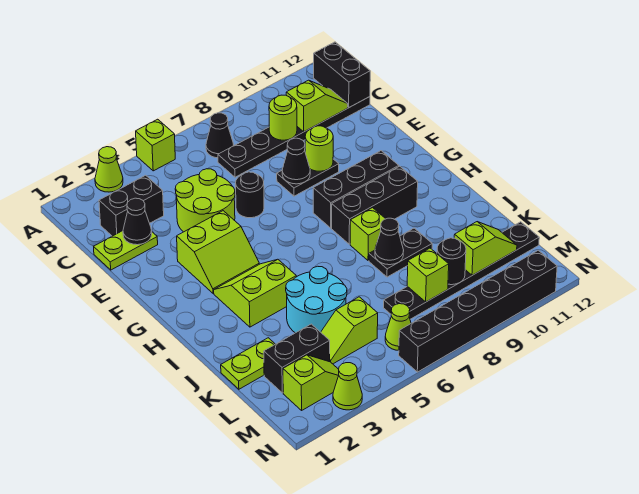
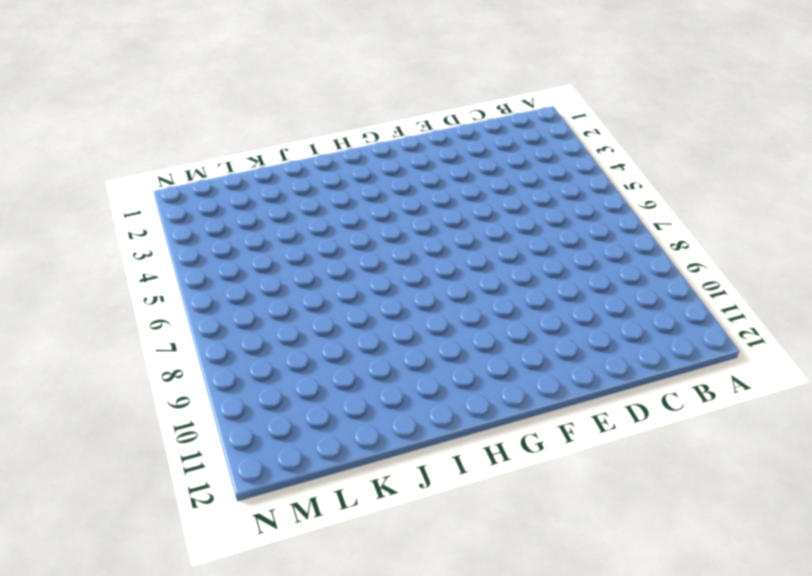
none -> lime 1x1 cone [95,147,123,192]
none -> lime 1x1 brick [136,119,175,171]
none -> black 1x1 cone [206,113,234,158]
none -> black 1x2 brick [99,175,164,236]

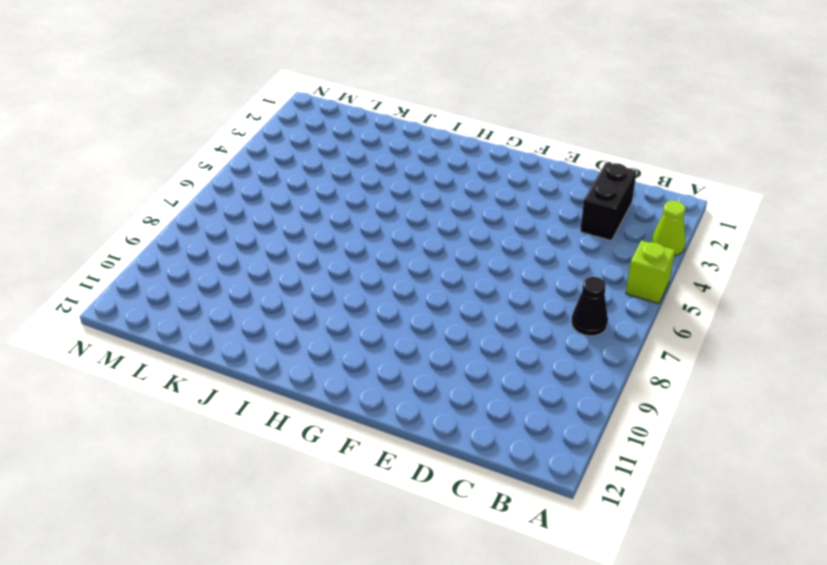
none -> black 1x6 plate [218,97,370,177]
none -> lime 1x2 plate [94,231,158,270]
none -> lime 2x2 round brick [175,169,235,232]
none -> black 1x1 round brick [236,172,264,218]

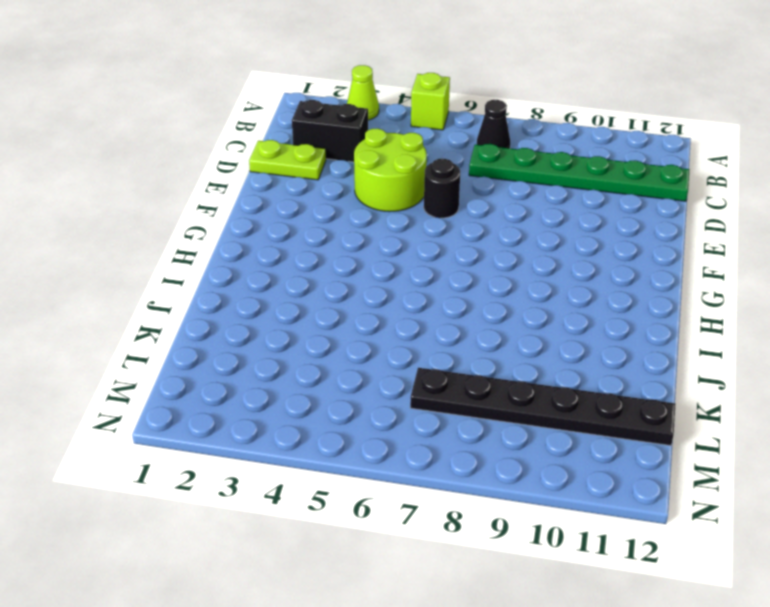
green 1x6 plate [469,144,690,201] -> black 1x6 plate [218,97,370,177]
none -> black 1x2 plate [277,159,339,196]
none -> lime 2x2 slope [177,211,259,293]
none -> black 1x3 brick [313,151,399,228]
none -> lime 2x2 slope [214,259,296,327]

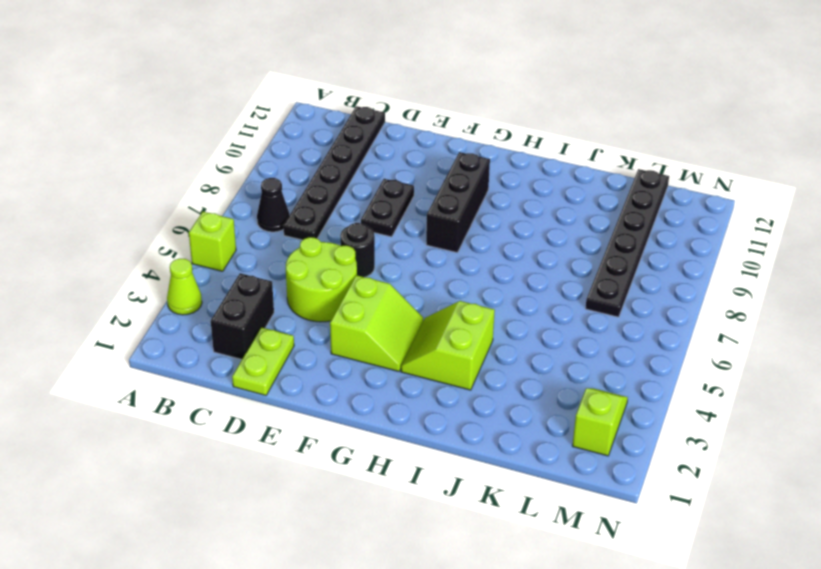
none -> black 1x3 brick [332,166,418,244]
none -> lime 1x1 brick [350,208,385,261]
none -> cyan 2x2 round brick [286,266,347,333]
none -> black 1x2 plate [369,228,432,277]

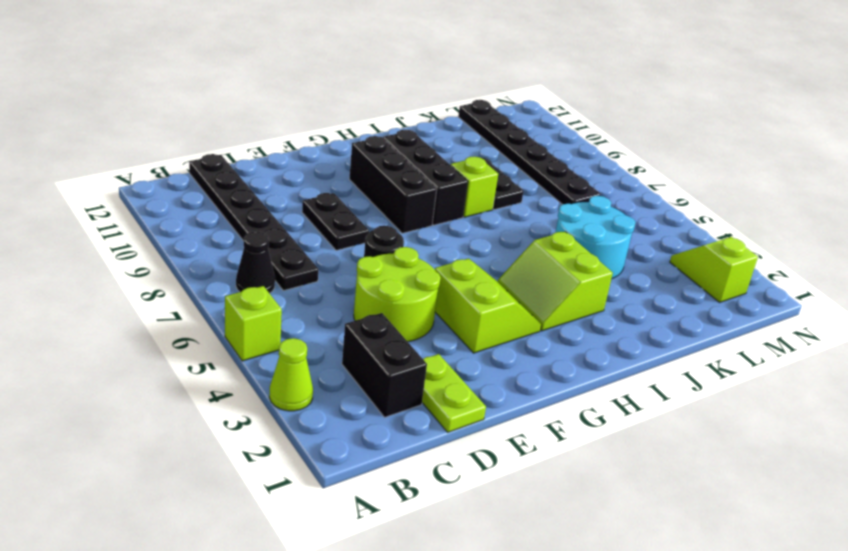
none -> lime 1x2 plate [221,338,275,389]
none -> black 1x2 brick [264,324,330,393]
none -> lime 1x2 slope [321,297,378,364]
none -> lime 1x1 cone [385,304,411,351]

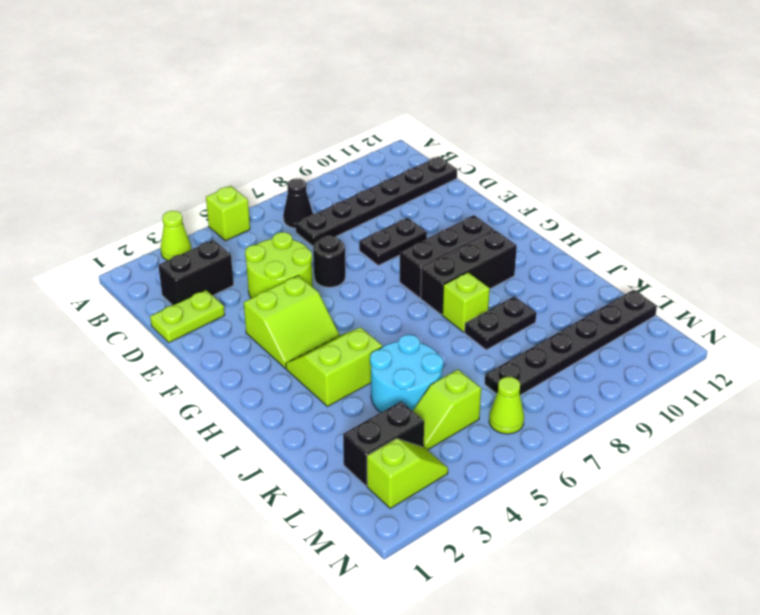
none -> lime 1x2 plate [221,338,275,389]
none -> lime 1x1 cone [333,363,362,410]
none -> black 1x6 brick [399,250,557,372]
none -> black 1x2 brick [314,42,370,107]

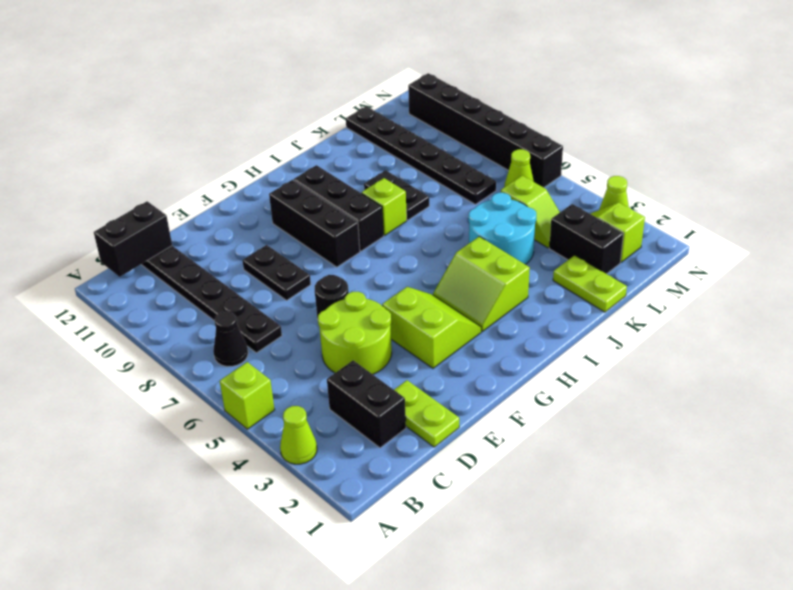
none -> lime 1x1 round brick [269,95,297,140]
none -> lime 1x2 slope [286,80,348,132]
none -> black 1x1 cone [123,198,152,245]
none -> black 1x1 cone [282,138,310,184]

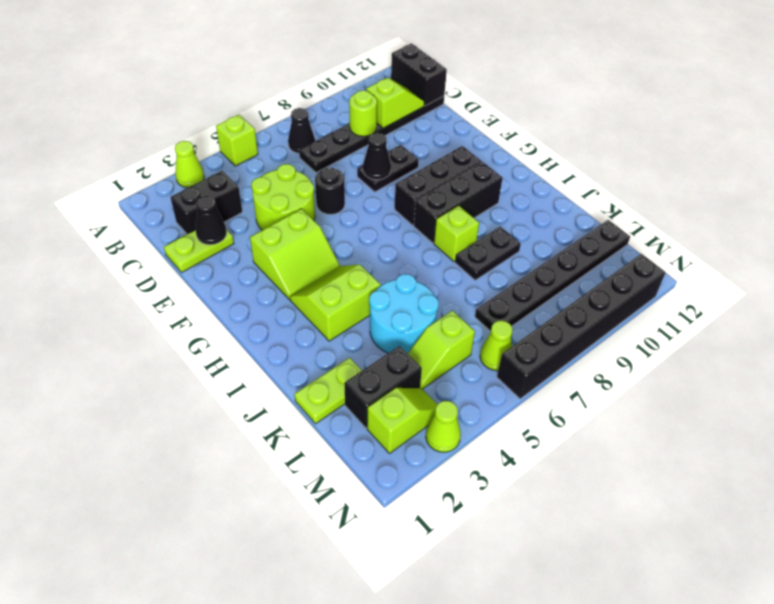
none -> lime 1x1 round brick [305,126,333,171]
none -> black 1x1 cone [375,218,404,265]
none -> lime 1x1 brick [407,248,449,302]
none -> black 1x1 round brick [437,238,466,285]

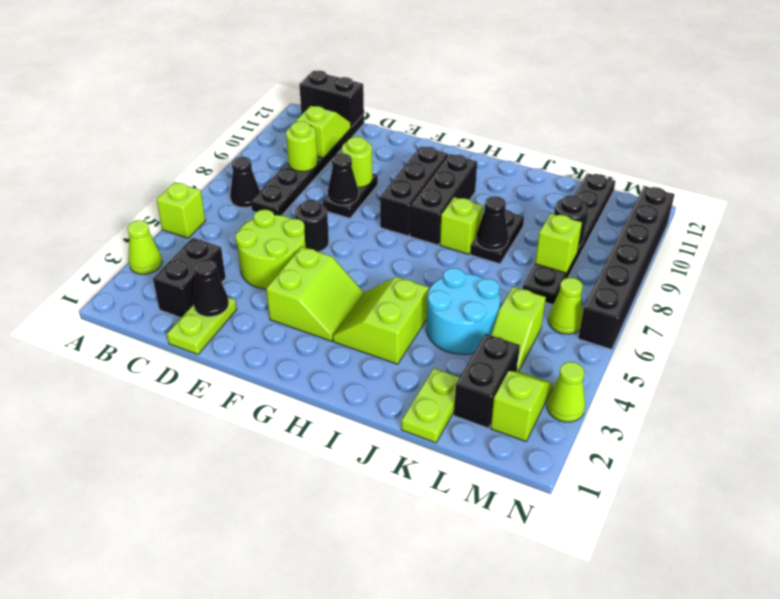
none -> lime 1x2 slope [454,222,517,275]

